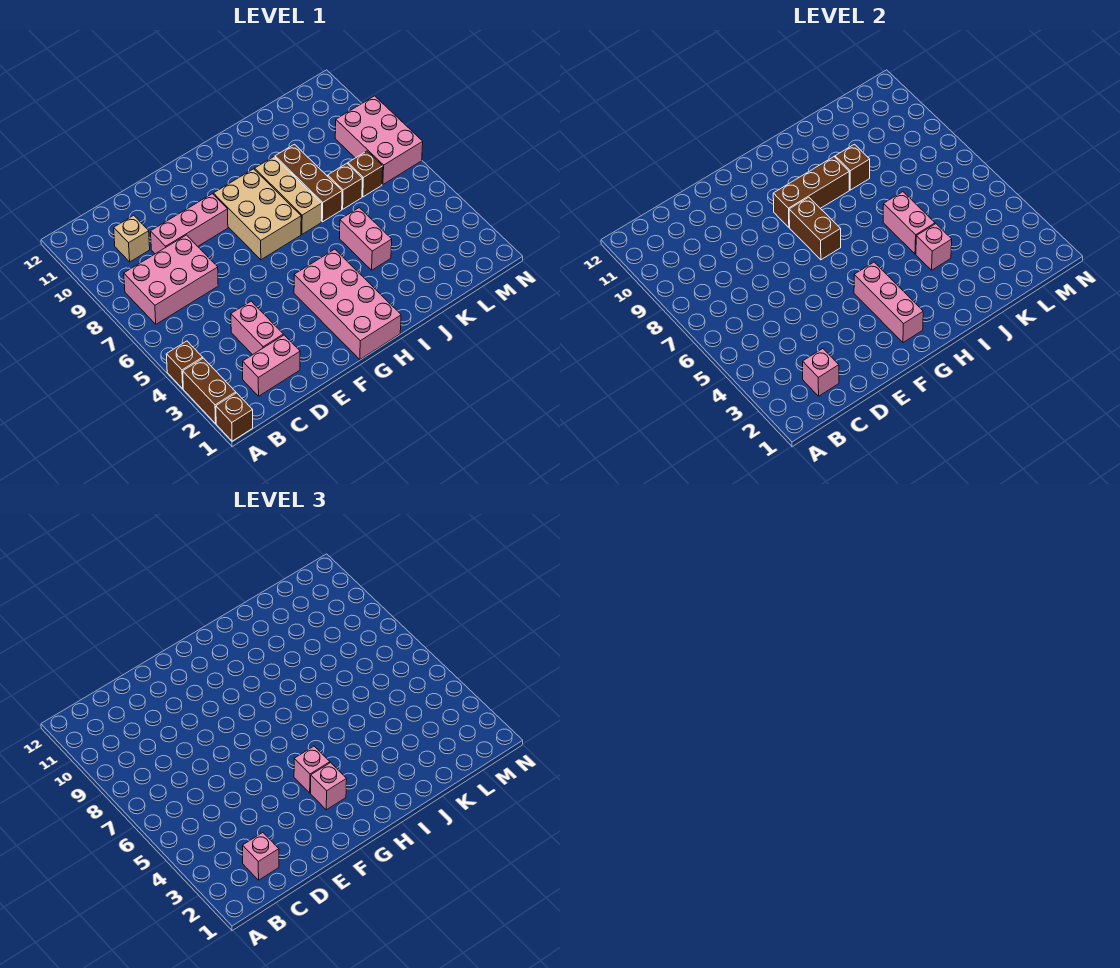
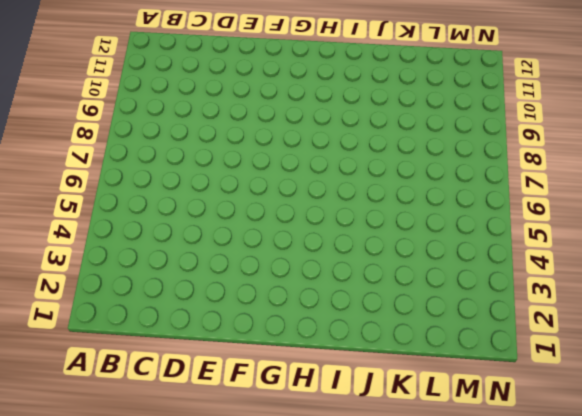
none -> brown 1x1 brick [216,393,253,441]
none -> brown 1x2 brick [183,358,236,423]
none -> brown 1x1 brick [166,341,203,389]

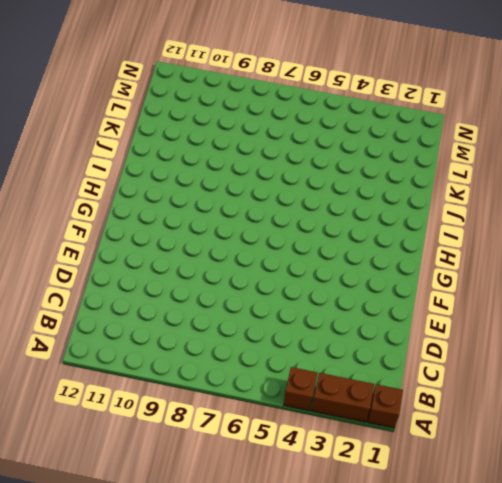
none -> pink 2x3 brick [124,235,218,324]
none -> pink 1x2 brick [243,335,300,396]
none -> tan 1x1 brick [114,215,150,262]

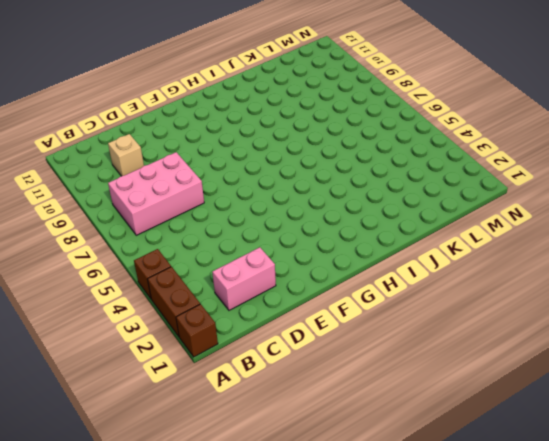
none -> pink 1x2 brick [231,301,283,355]
none -> pink 1x3 brick [151,194,228,254]
none -> pink 2x4 brick [294,249,401,359]

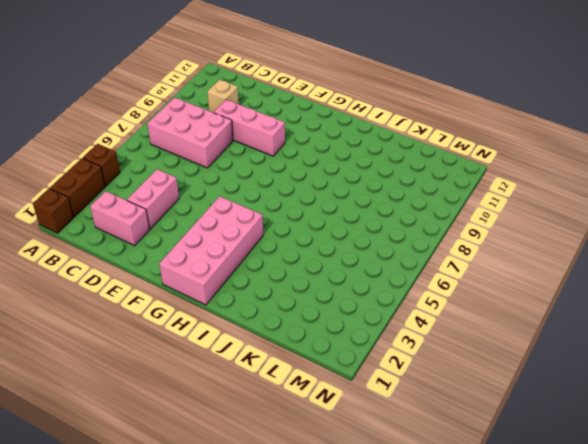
none -> tan 2x3 brick [213,169,301,260]
none -> tan 1x3 brick [255,157,322,234]
none -> pink 1x2 brick [339,208,392,270]

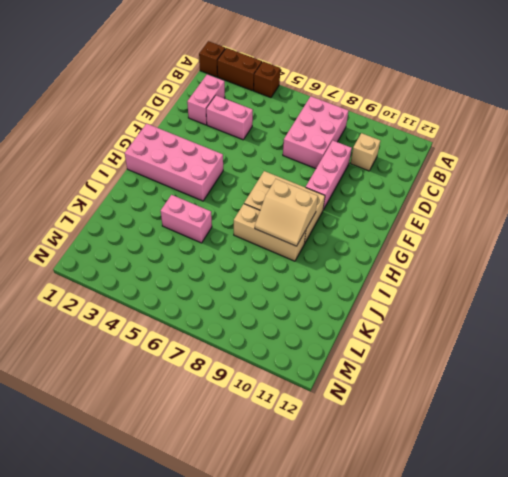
tan 2x2 slope [255,179,318,246] -> brown 1x3 brick [773,157,849,227]
none -> brown 1x3 brick [275,144,342,222]
none -> brown 1x1 brick [328,163,362,209]
none -> brown 1x1 brick [348,151,383,197]

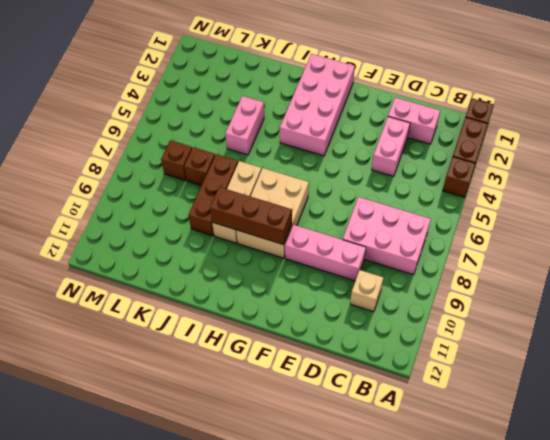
none -> pink 2x3 brick [335,96,423,184]
none -> pink 1x1 brick [803,349,839,396]
none -> pink 1x3 brick [854,262,923,343]

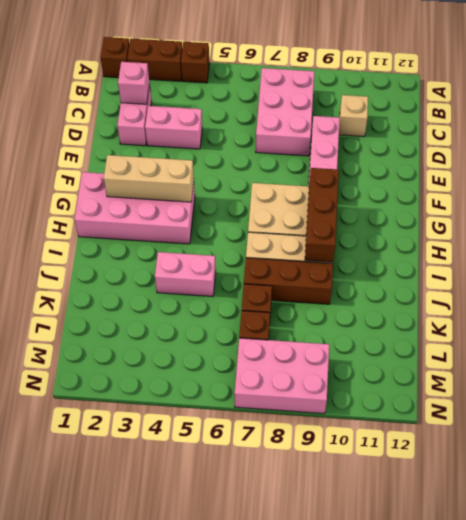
tan 1x3 brick [104,155,194,202] -> pink 1x3 brick [854,262,923,343]
none -> brown 1x2 brick [789,197,841,260]
none -> pink 1x1 brick [916,224,952,270]
none -> pink 1x2 brick [883,192,935,254]

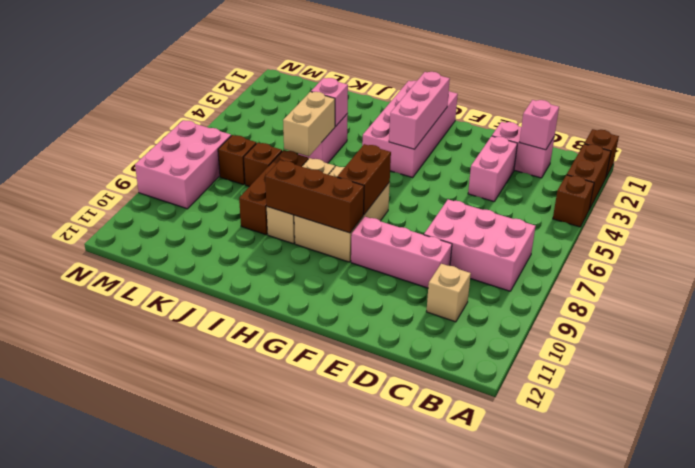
tan 1x2 brick [283,92,335,156] -> pink 1x2 brick [883,192,935,254]
none -> brown 1x1 brick [835,144,870,190]
none -> pink 1x1 brick [243,833,279,880]
none -> pink 1x1 brick [311,763,347,810]

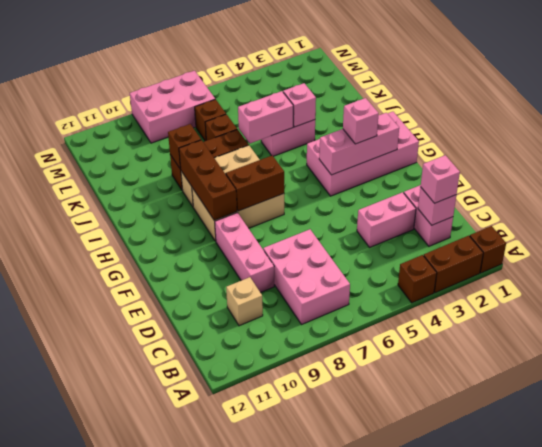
none -> pink 1x1 brick [294,746,330,793]

